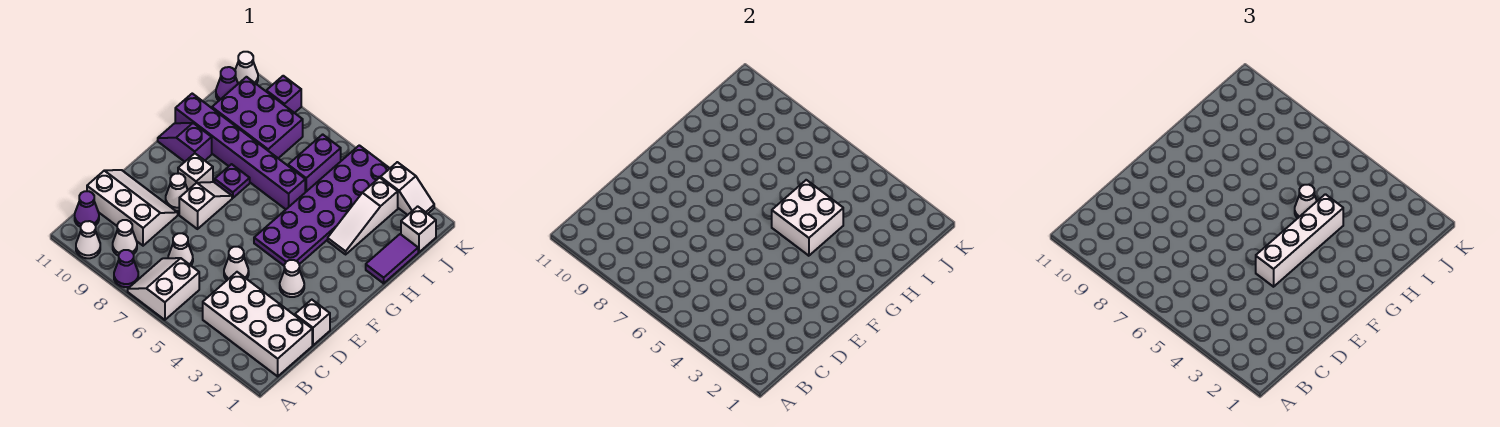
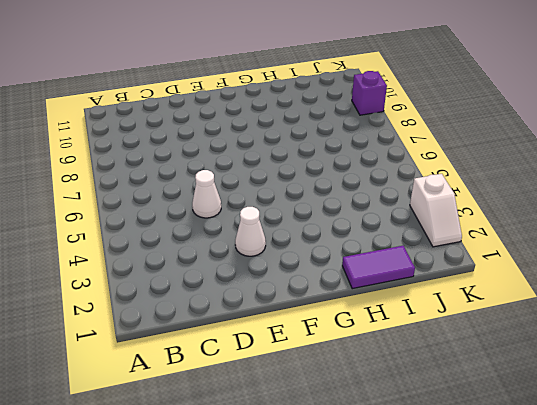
none -> white 2x2 slope [128,258,199,320]
none -> purple 1x1 cone [114,250,138,287]
none -> white 1x1 cone [76,221,100,258]
none -> white 2x4 brick [203,272,312,376]

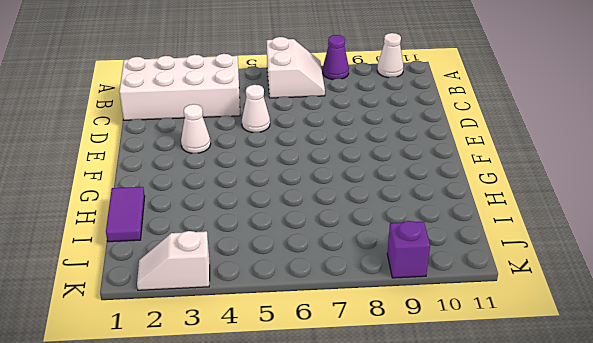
none -> white 1x1 cone [113,220,137,256]
none -> purple 1x1 cone [75,191,99,227]
none -> white 1x1 cone [168,233,193,265]
none -> white 2x3 slope [87,170,178,246]

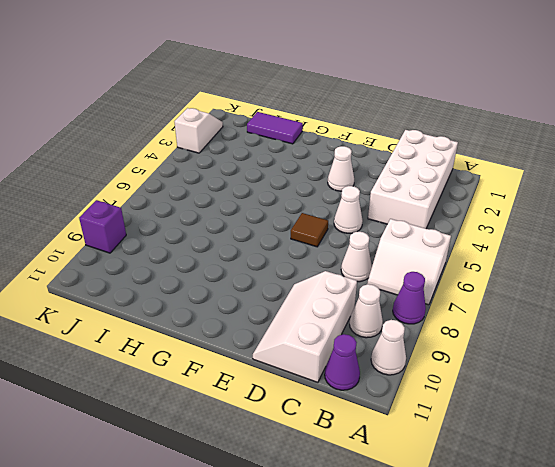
brown 1x1 tile [291,213,328,247] -> none
none -> white 1x1 brick [295,300,330,345]
none -> white 1x2 slope [179,182,232,229]
none -> white 1x1 cone [166,173,188,211]
none -> purple 2x6 plate [254,145,390,266]

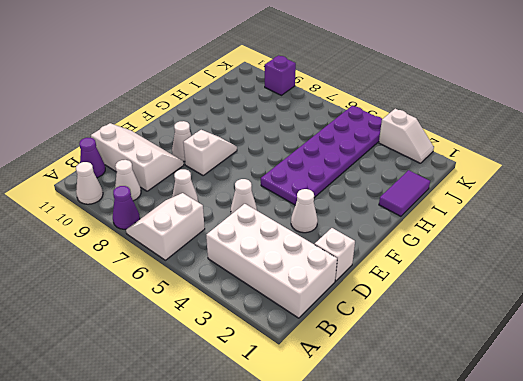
none -> white 1x1 brick [178,153,213,190]
none -> purple 1x1 plate [215,164,250,198]
none -> purple 1x2 slope [158,123,212,162]
none -> white 1x3 slope [328,178,398,254]

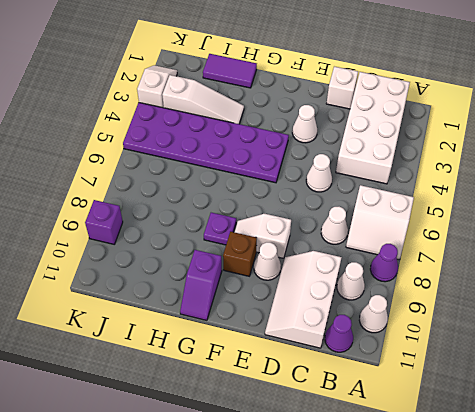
brown 1x1 brick [223,232,257,276] -> white 1x1 brick [178,153,213,190]
none -> purple 1x6 brick [175,94,305,209]
none -> purple 1x2 brick [288,134,341,192]
none -> purple 2x3 brick [212,77,303,158]
none -> white 1x1 brick [401,206,436,252]

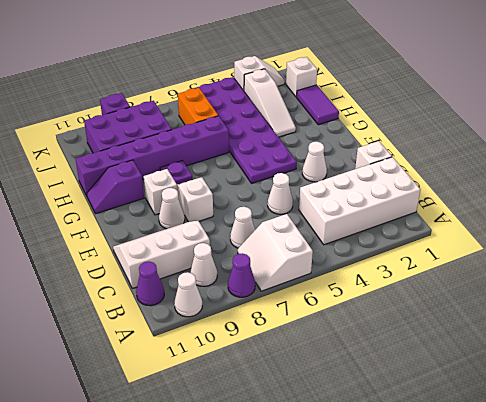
orange 1x2 brick [178,88,218,125] -> purple 1x2 brick [288,134,341,192]
none -> purple 1x1 cone [216,67,238,100]
none -> white 1x1 cone [235,52,258,84]
none -> white 2x2 brick [772,180,843,256]
none -> white 1x4 brick [1256,194,1343,287]

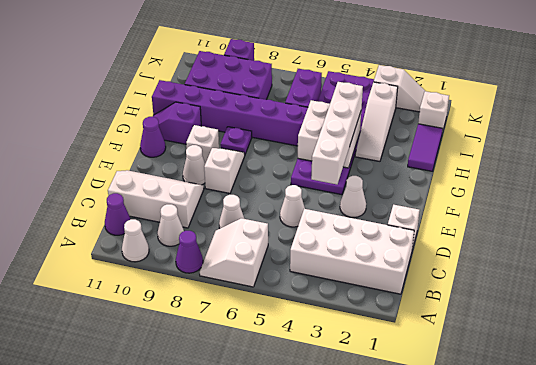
purple 1x1 cone [140,117,166,157] -> purple 1x1 cone moved to [216,67,238,100]
none -> white 1x1 cone [235,52,258,84]
none -> white 1x1 cone [1295,185,1317,218]

